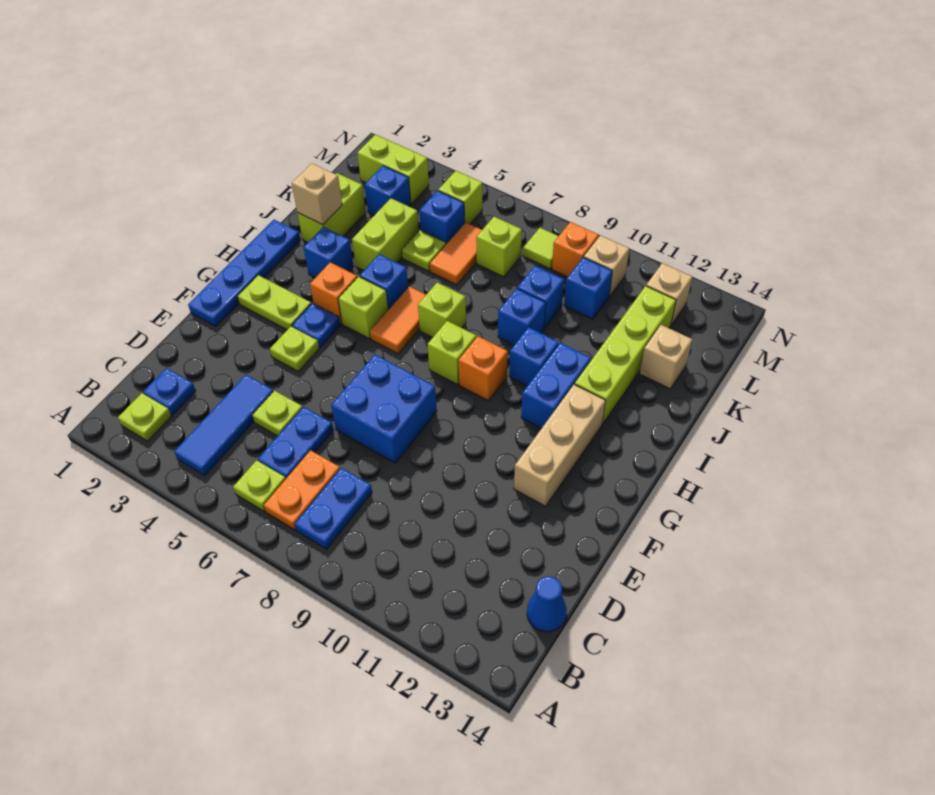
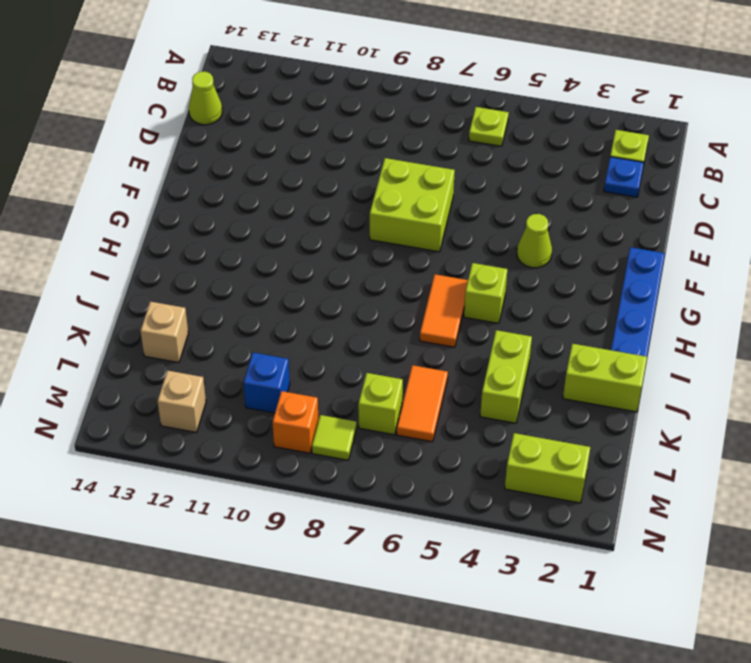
lime 1x1 cone [189,72,222,125] -> blue 1x1 cone [527,576,567,632]
lime 2x2 brick [370,158,455,252] -> blue 2x2 brick [331,355,437,463]
lime 1x1 cone [517,214,552,268] -> lime 1x1 plate [270,327,319,372]
lime 1x2 brick [563,344,647,412] -> lime 1x2 brick turned to [297,173,366,242]
none -> blue 1x3 tile [174,375,273,475]
none -> orange 1x2 plate [264,450,340,530]
none -> blue 1x2 plate [295,468,372,549]
none -> blue 1x2 plate [258,407,333,478]

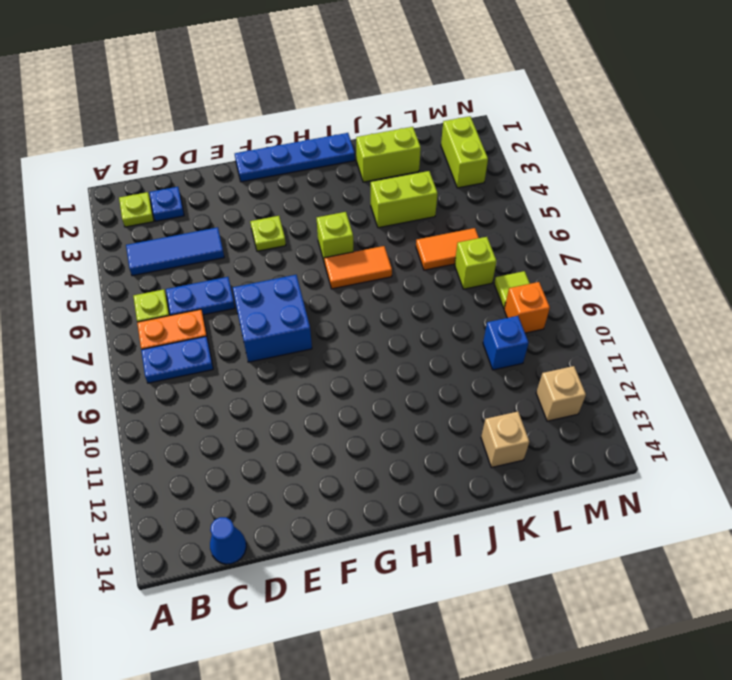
none -> lime 1x1 plate [252,391,303,436]
none -> tan 1x3 brick [514,384,606,506]
none -> lime 1x2 plate [237,275,311,330]
none -> blue 1x1 plate [292,303,340,347]

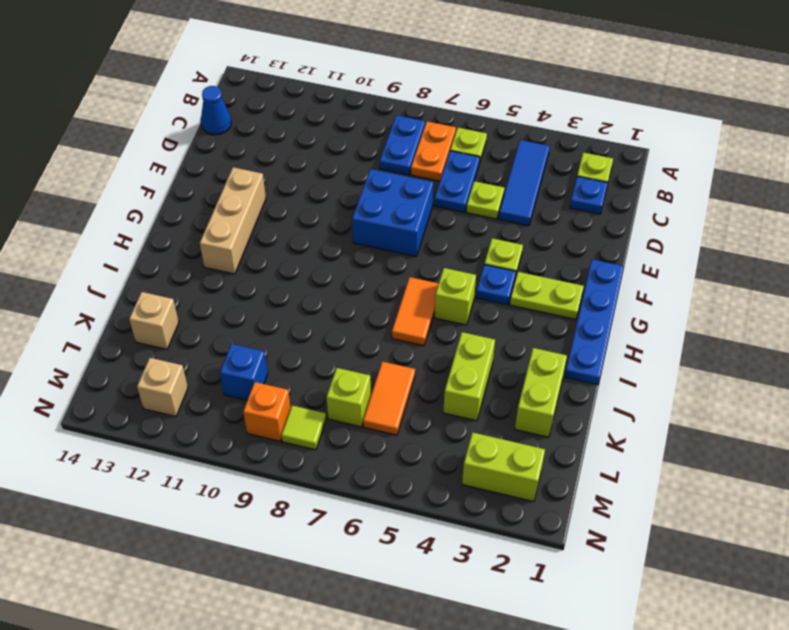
none -> orange 1x1 brick [310,262,357,324]
none -> lime 1x1 brick [428,321,476,385]
none -> orange 1x1 brick [458,336,508,401]
none -> blue 1x2 brick [521,343,591,428]

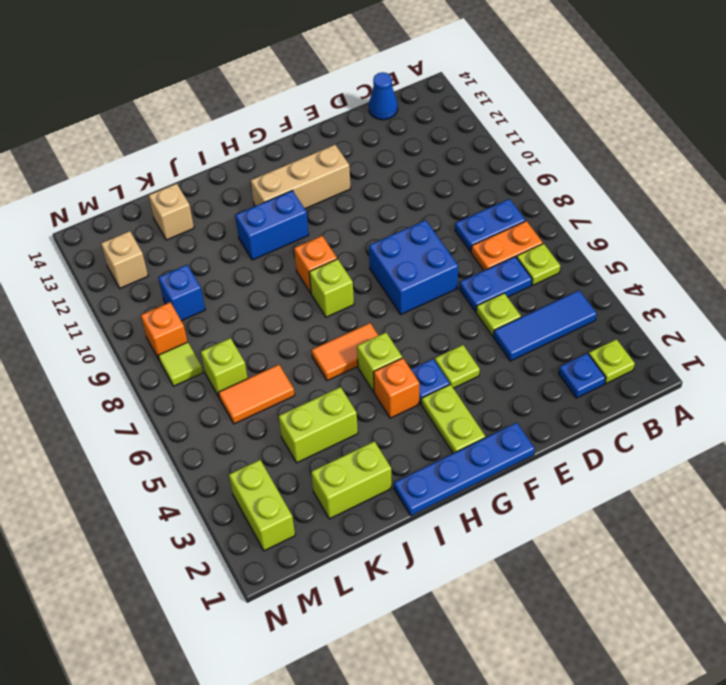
none -> blue 1x1 brick [304,227,354,278]
none -> blue 1x1 brick [360,254,408,310]
none -> lime 1x1 brick [418,283,466,337]
none -> blue 1x1 brick [509,327,559,386]

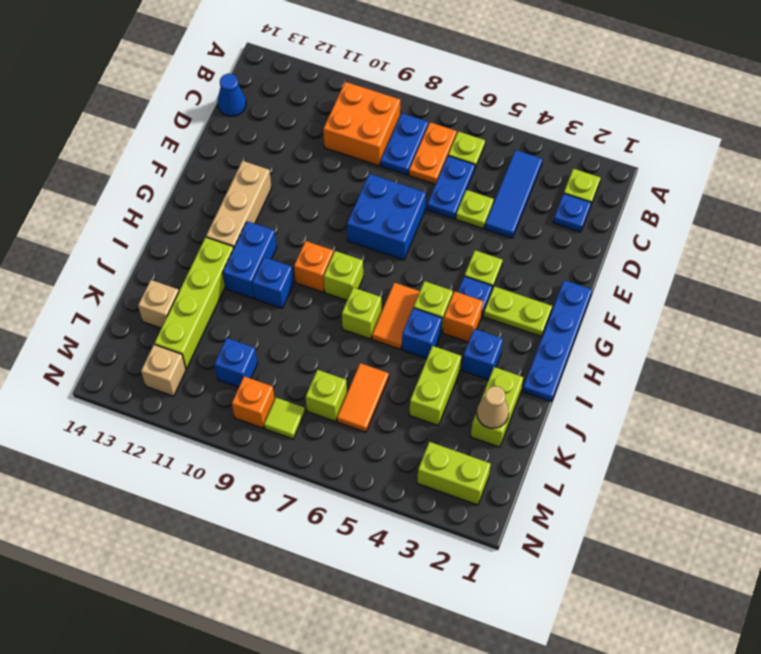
orange 2x2 brick [323,82,400,166] -> none
tan 1x1 cone [477,386,509,428] -> none
none -> blue 1x1 brick [498,289,546,345]
none -> lime 1x1 plate [402,230,446,271]
none -> blue 1x1 brick [517,266,564,328]
none -> blue 1x1 brick [365,166,411,215]

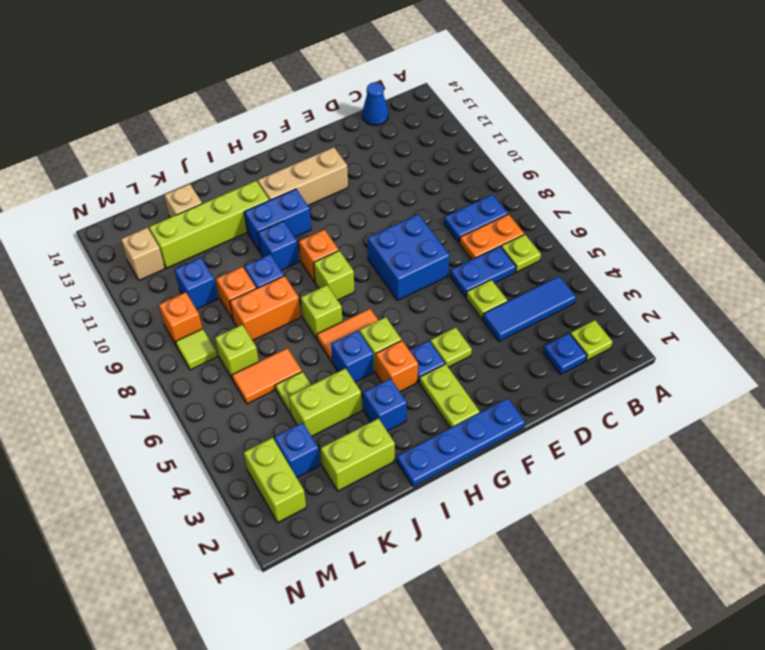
orange 1x2 brick [230,276,301,340] -> none
orange 1x1 brick [216,267,256,320] -> blue 1x1 brick [517,266,564,328]
none -> blue 1x1 brick [419,191,465,244]
none -> lime 1x1 brick [438,171,482,224]
none -> tan 1x1 brick [584,235,629,297]
none -> tan 1x1 brick [292,163,342,225]

